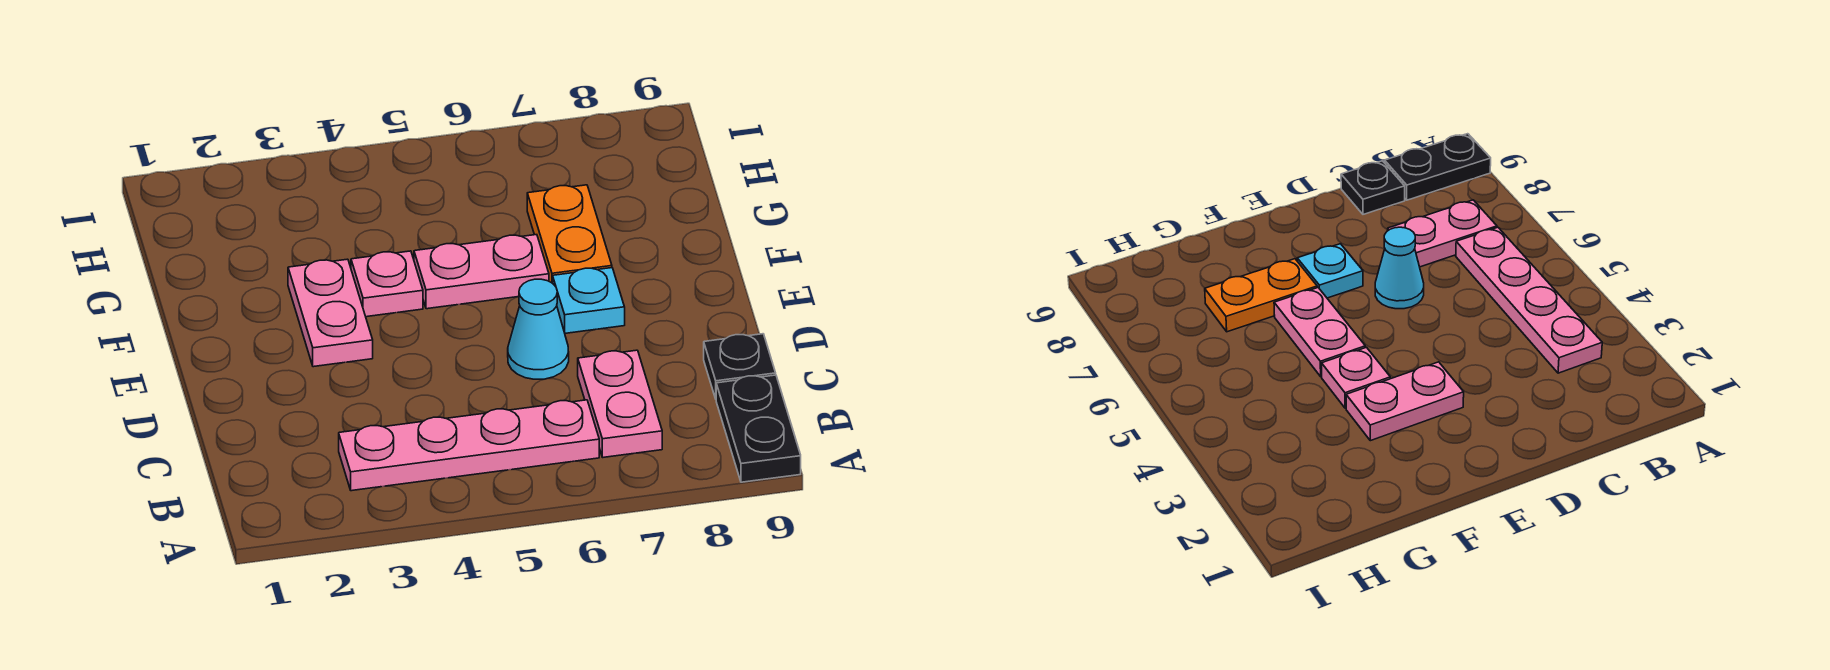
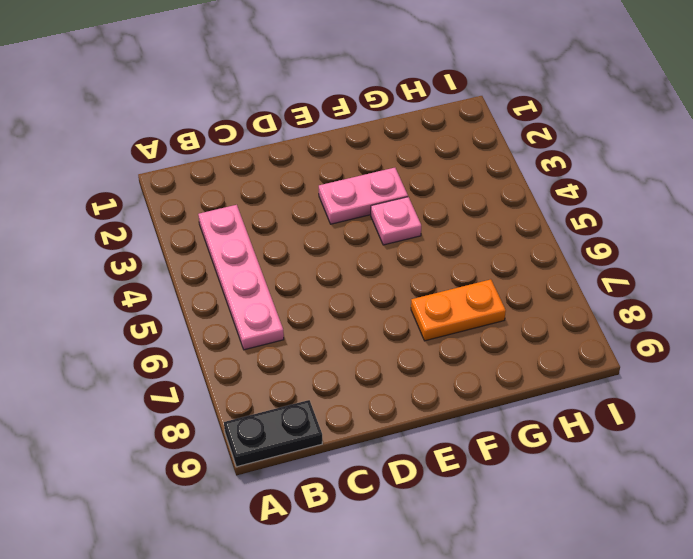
none -> pink 1x2 plate [578,350,662,457]
none -> black 1x1 plate [704,334,776,399]

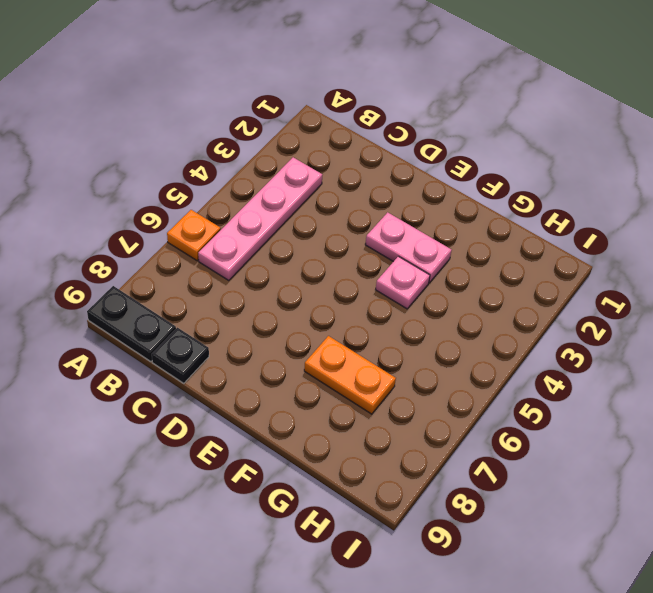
orange 1x1 plate [167,210,221,261] -> none
none -> pink 1x2 plate [578,350,662,457]
none -> cyan 1x1 cone [508,279,569,379]

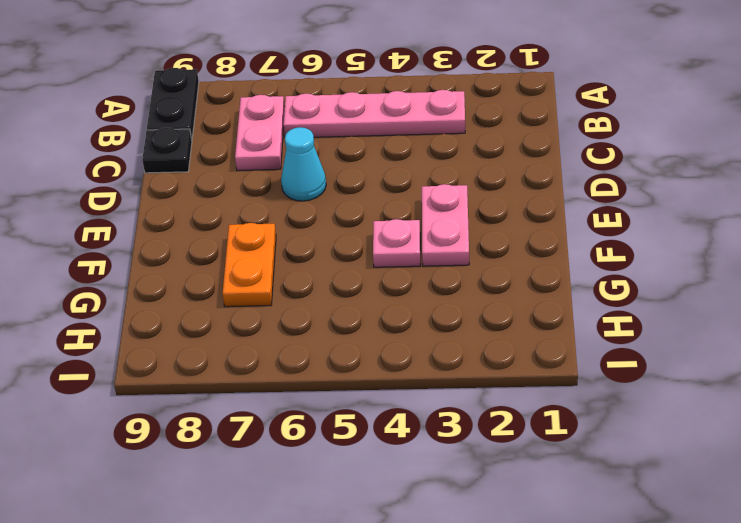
none -> cyan 1x1 plate [553,268,625,333]
none -> pink 1x2 plate [414,235,549,309]

